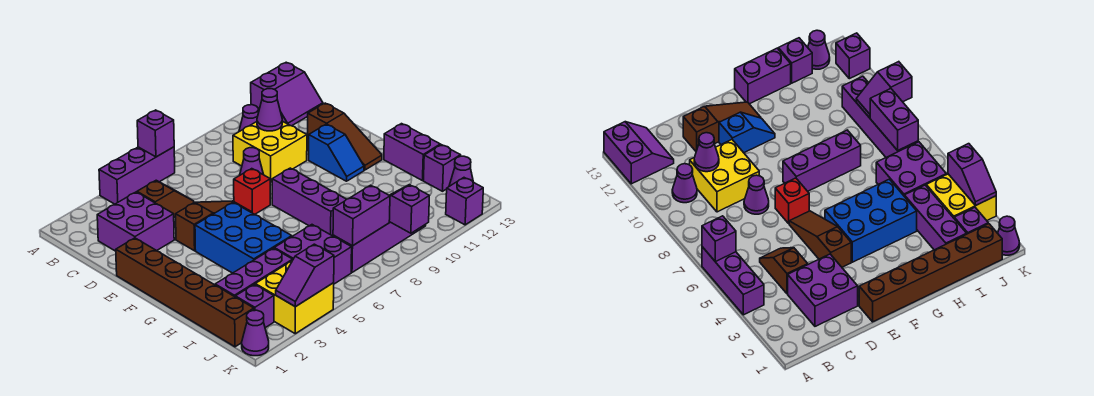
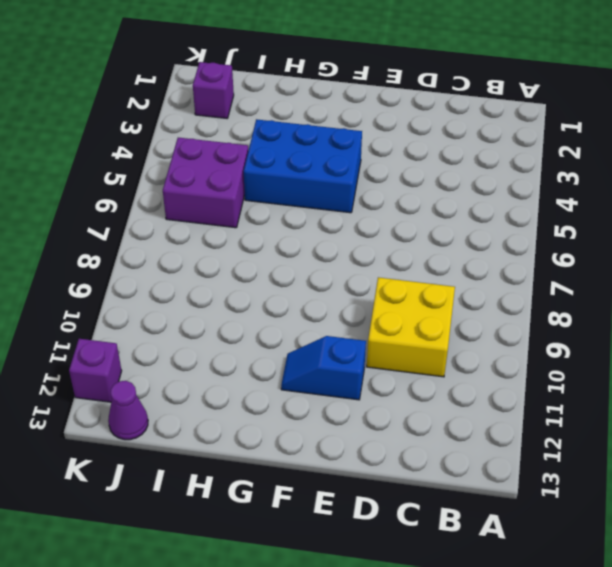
none -> purple 1x3 brick [99,147,175,204]
none -> purple 2x2 slope [251,62,323,126]
none -> purple 1x1 cone [239,105,258,132]

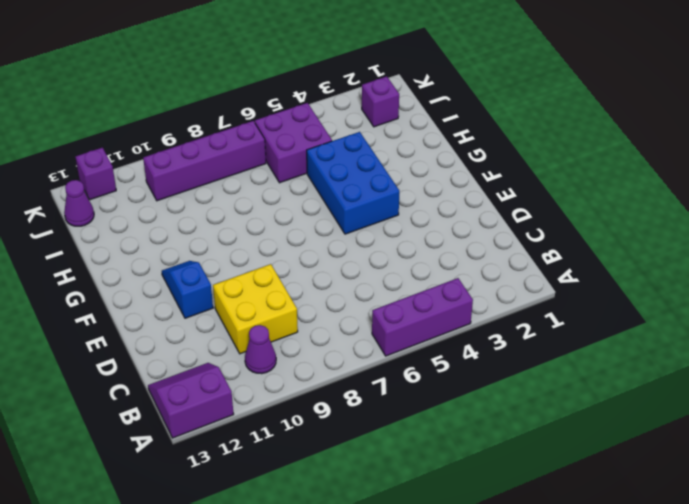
none -> purple 2x2 brick [97,192,174,251]
none -> brown 1x2 slope [137,180,194,217]
none -> purple 1x1 cone [240,148,264,175]

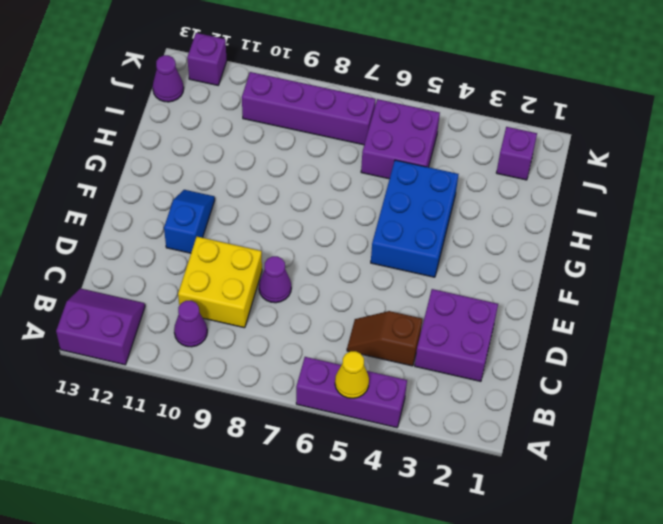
yellow 1x1 cone [335,351,369,398] -> none
none -> brown 1x3 slope [308,103,382,170]
none -> brown 1x6 brick [116,238,254,347]
none -> brown 1x3 slope [176,201,251,251]

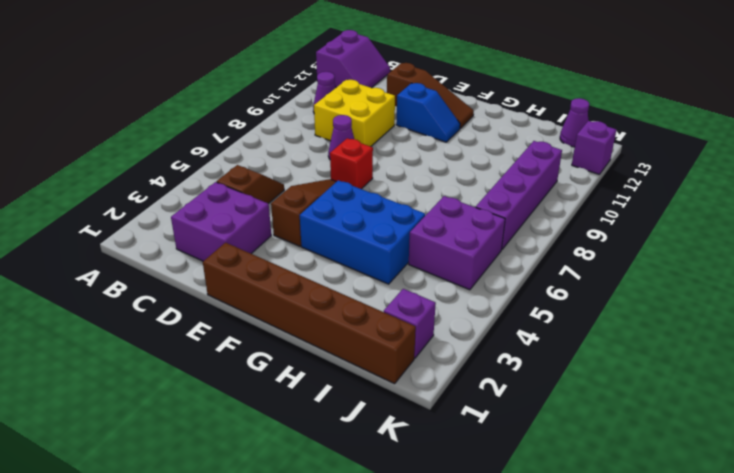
none -> purple 1x3 brick [99,147,175,204]
none -> purple 1x3 brick [272,168,346,236]
none -> purple 1x2 brick [384,124,440,181]

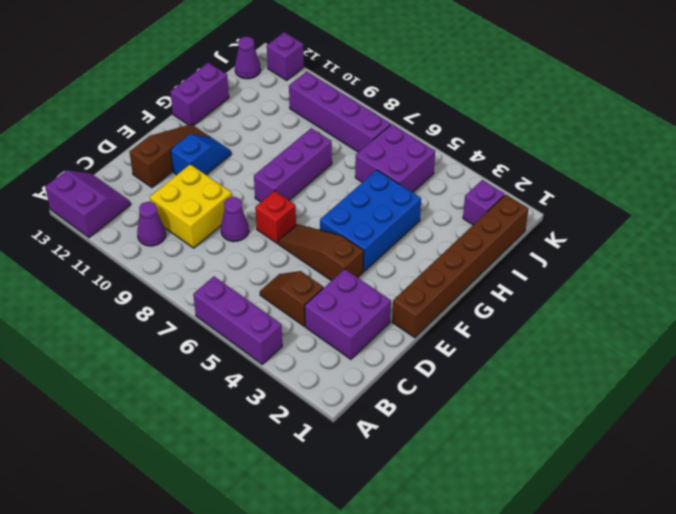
none -> purple 1x3 brick [215,248,293,297]
none -> purple 1x1 brick [423,145,461,191]
none -> yellow 2x2 brick [255,261,334,334]

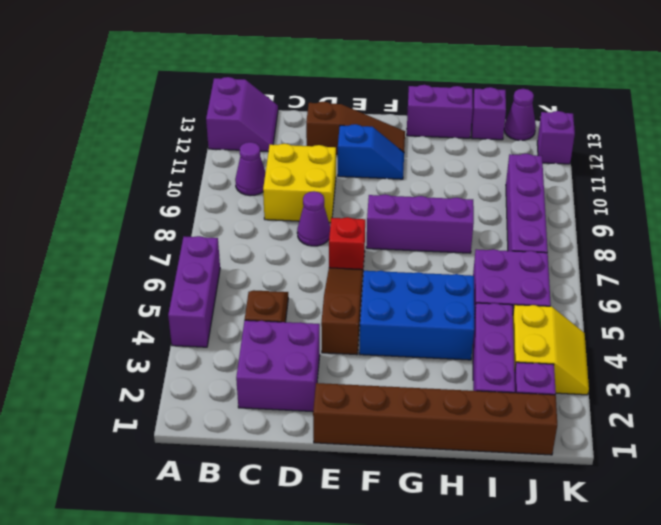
yellow 2x2 slope [513,305,589,395] -> yellow 2x2 brick [255,261,334,334]
none -> purple 1x1 cone [242,310,269,356]
none -> purple 1x1 brick [137,110,174,157]
none -> purple 1x1 cone [257,89,282,131]

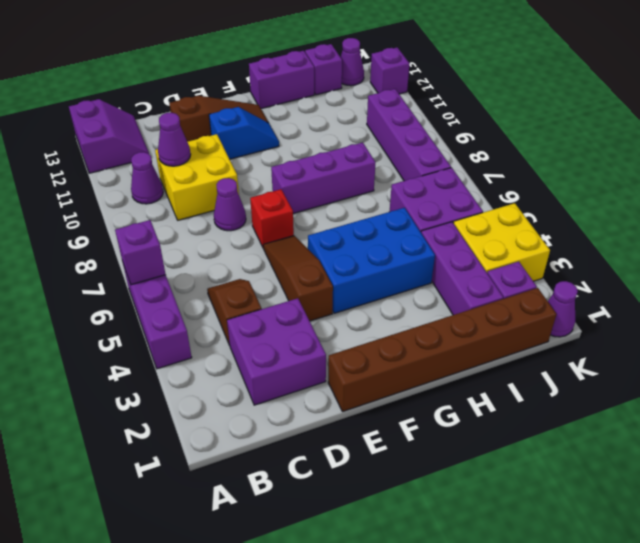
none -> purple 1x2 brick [333,185,390,246]
none -> purple 1x2 slope [389,185,429,233]
none -> purple 1x2 slope [276,244,334,307]

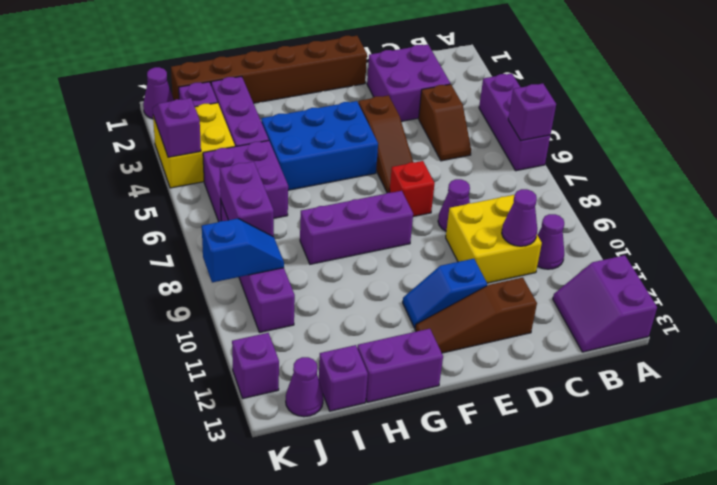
blue 1x2 slope [202,219,284,282] -> purple 1x2 slope [389,185,429,233]

